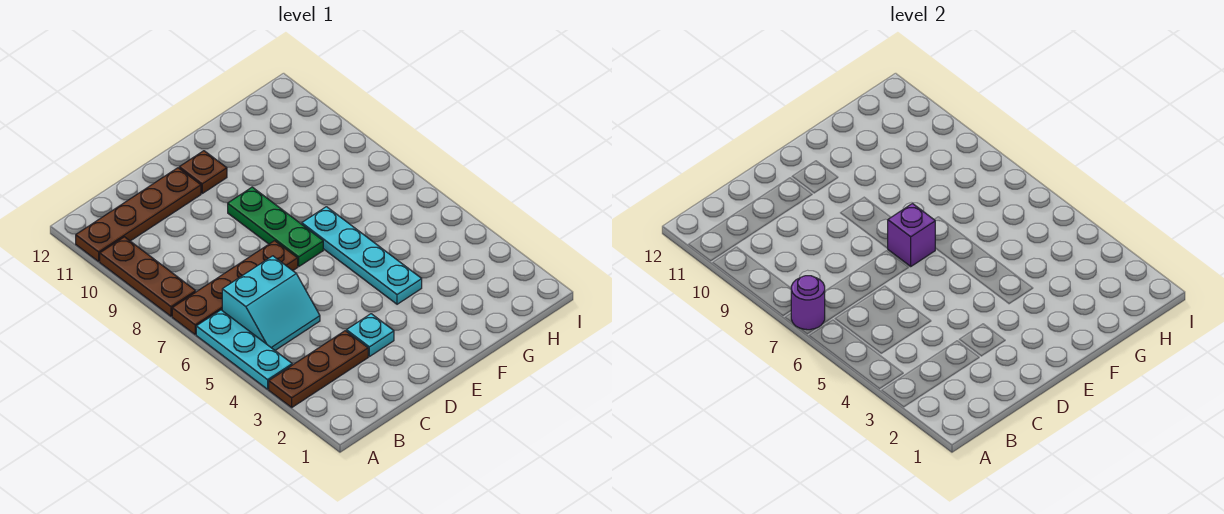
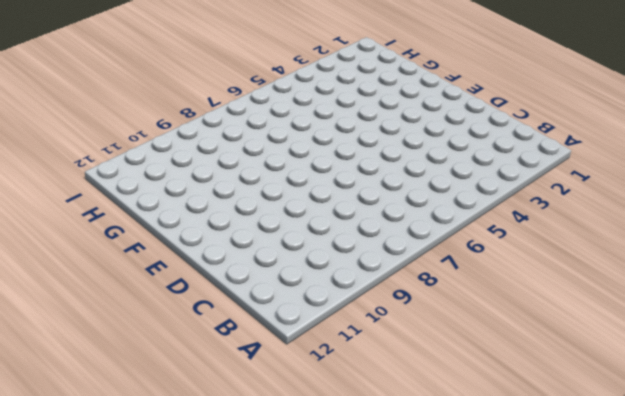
none -> brown 1x3 plate [269,331,368,407]
none -> cyan 1x3 plate [196,310,292,389]
none -> brown 1x4 plate [172,241,298,334]

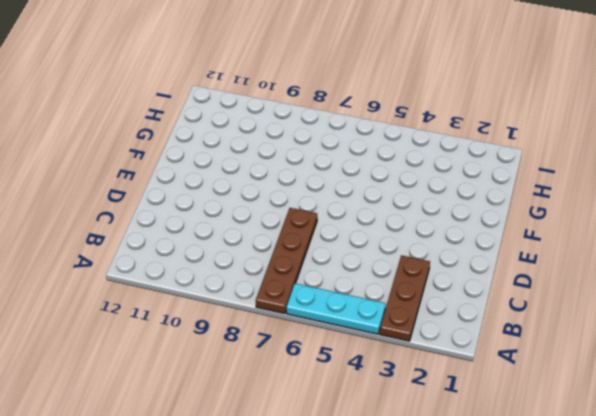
none -> brown 1x3 plate [100,237,196,316]
none -> brown 1x4 plate [76,168,201,261]
none -> cyan 2x2 slope [222,256,320,350]

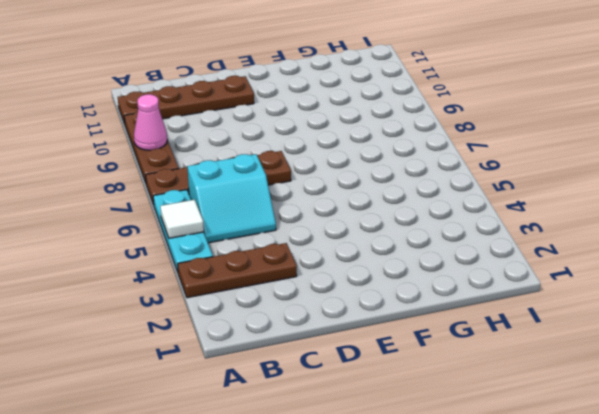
white 1x1 tile [160,200,204,238] -> none
pink 1x1 cone [134,94,167,150] -> none
none -> cyan 1x1 plate [346,314,394,357]
none -> green 1x3 plate [228,187,323,266]
none -> brown 1x1 plate [179,151,227,193]

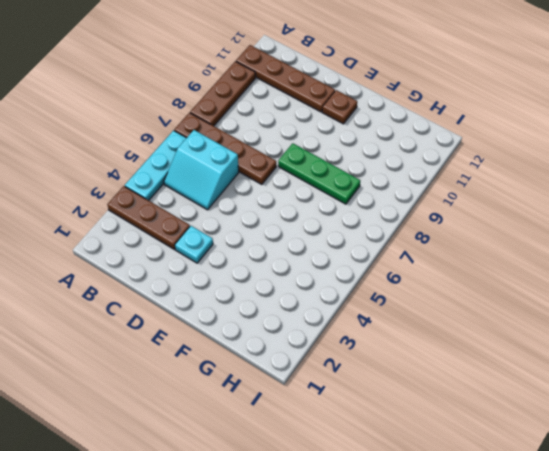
green 1x3 plate [278,143,360,204] -> green 1x3 plate turned to [228,187,323,266]
none -> cyan 1x4 plate [302,207,422,304]
none -> purple 1x1 round brick [791,276,825,330]
none -> purple 1x1 brick [887,204,935,266]

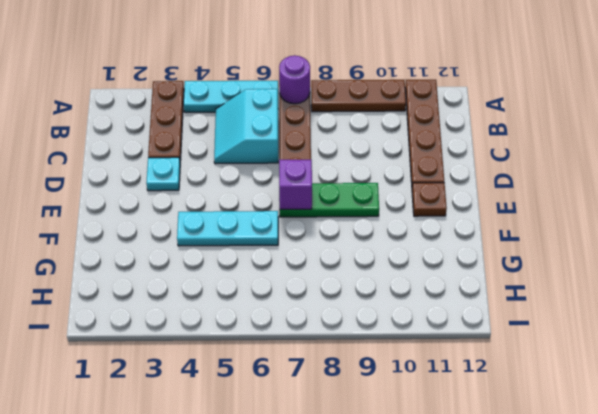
cyan 1x3 plate [177,211,278,246] -> cyan 1x4 plate [302,207,422,304]

